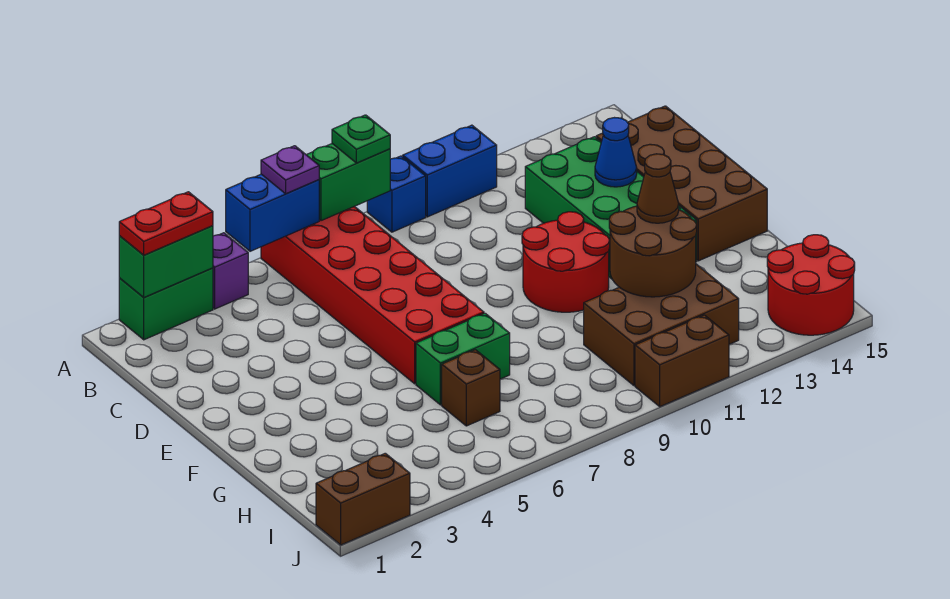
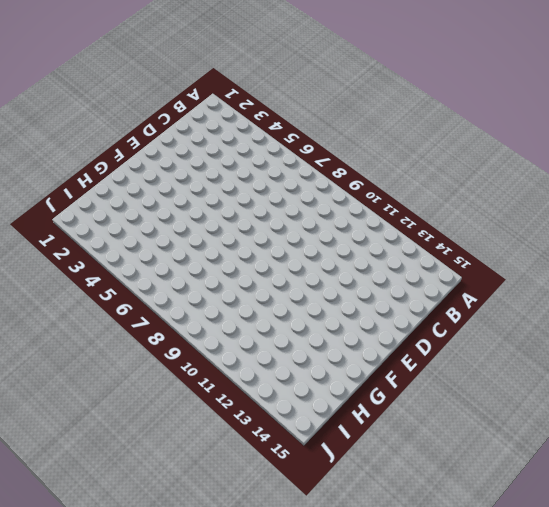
none -> green 1x2 brick [119,268,213,340]
none -> purple 1x1 brick [213,233,248,309]
none -> red 2x6 brick [261,206,484,384]

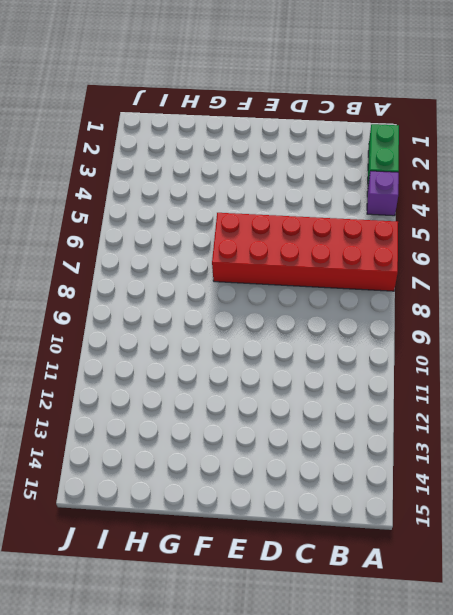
none -> blue 1x1 brick [367,156,426,232]
none -> blue 1x2 brick [403,125,497,217]
none -> green 2x4 brick [525,137,697,279]

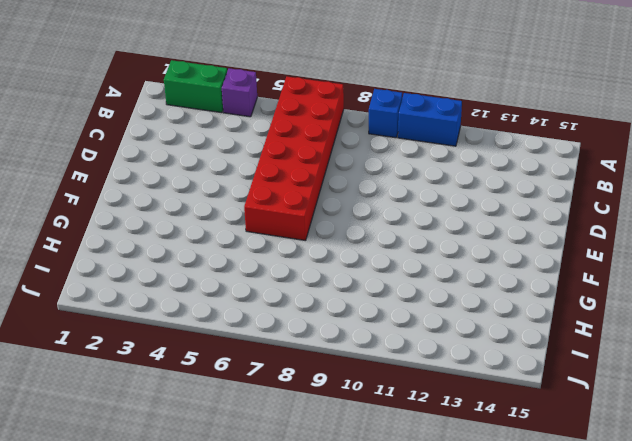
none -> green 2x4 brick [525,137,697,279]
none -> brown 2x4 brick [596,106,767,261]
none -> red 2x2 round brick [522,212,610,312]

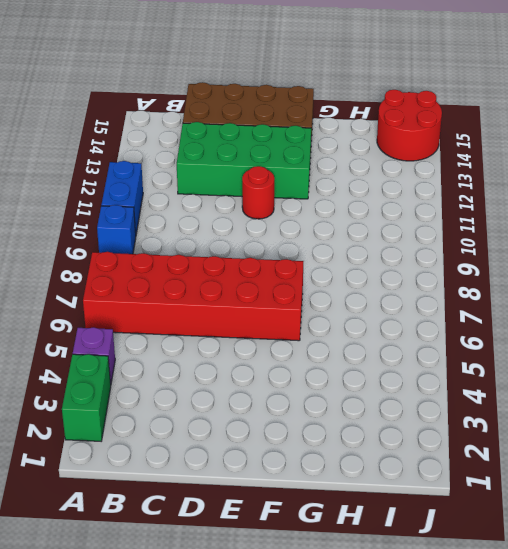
red 1x1 round brick [242,166,274,219] -> red 2x2 round brick [522,212,610,312]
none -> green 1x2 brick [416,313,510,405]
none -> brown 1x1 brick [442,350,500,426]
none -> brown 2x3 brick [584,264,739,386]

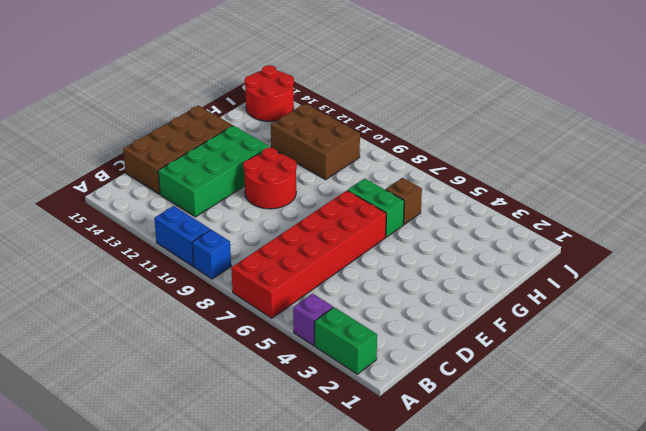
none -> brown 1x2 brick [316,453,410,545]
none -> brown 1x2 brick [635,315,729,407]
none -> green 1x2 brick [119,226,213,298]

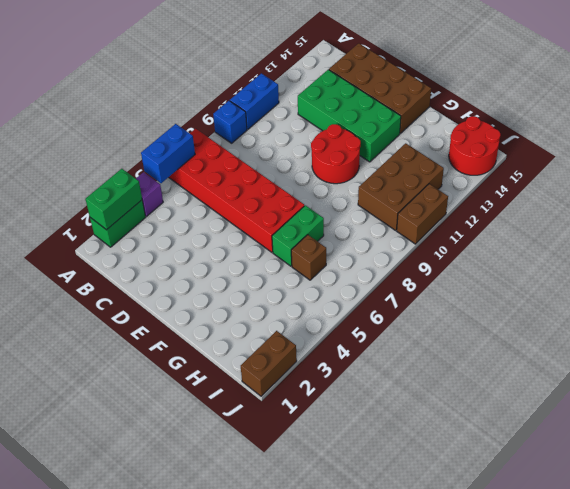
none -> green 1x2 brick [307,144,390,221]
none -> blue 1x1 cone [595,118,637,187]
none -> brown 2x2 round brick [609,206,697,297]

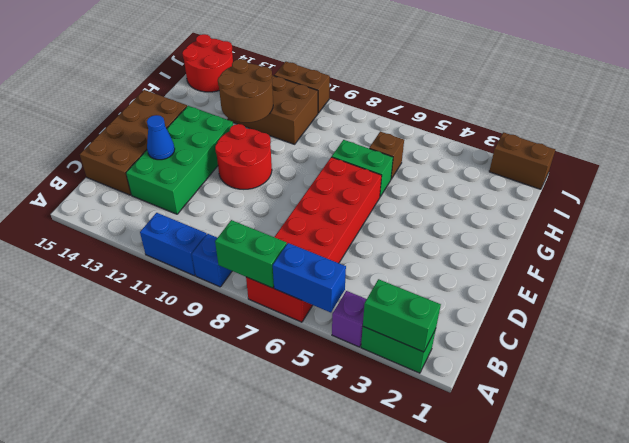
none -> red 1x2 plate [119,192,213,255]
none -> purple 1x1 plate [261,146,319,194]
none -> green 1x1 plate [332,115,390,163]

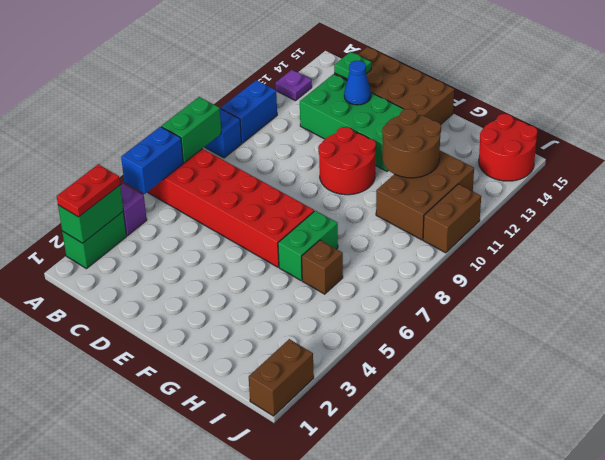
purple 1x1 plate [275,70,312,101] -> purple 1x1 plate moved to [261,146,319,194]
green 1x1 plate [334,52,371,79] -> green 1x1 plate moved to [332,115,390,163]
none -> brown 1x1 cone [637,154,679,223]

